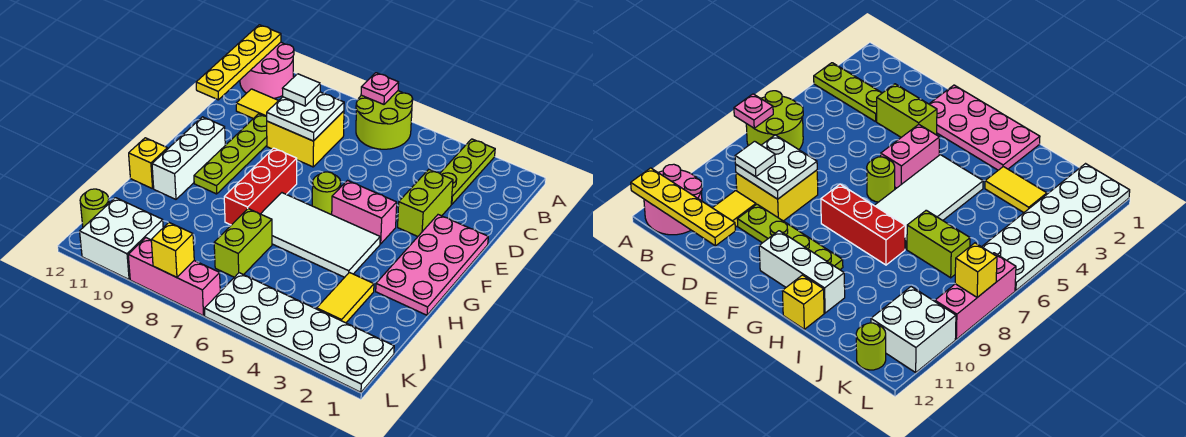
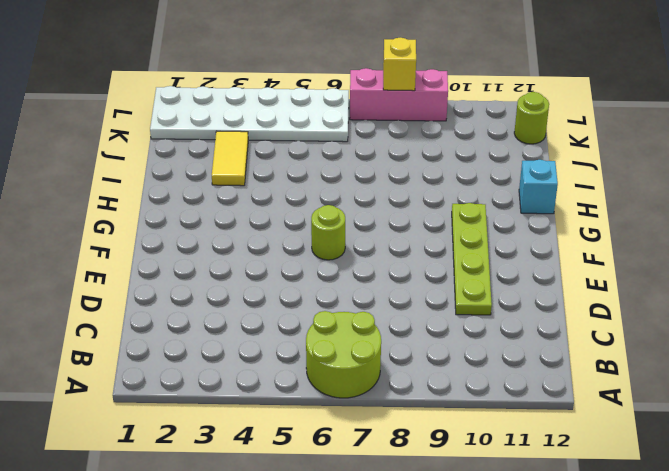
cyan 1x1 brick [519,160,558,214] -> yellow 1x1 brick [129,138,167,189]
none -> lime 1x3 plate [440,139,495,204]
none -> pink 2x2 round brick [240,42,294,98]
none -> yellow 2x2 brick [267,111,344,167]

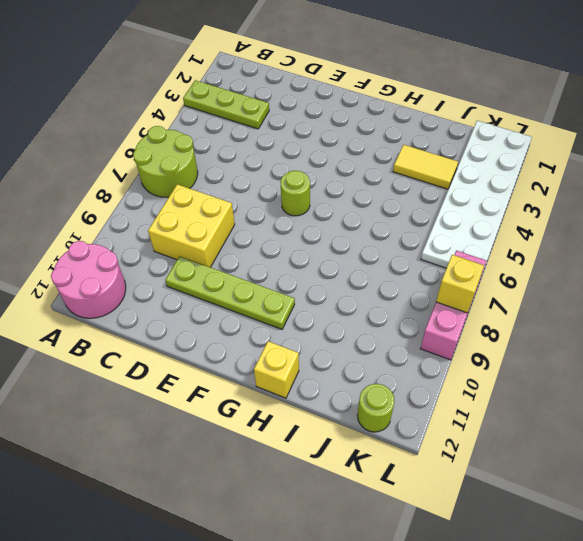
none -> yellow 1x2 tile [236,89,279,119]
none -> lime 1x2 brick [398,170,453,236]
none -> pink 2x4 plate [376,215,488,315]

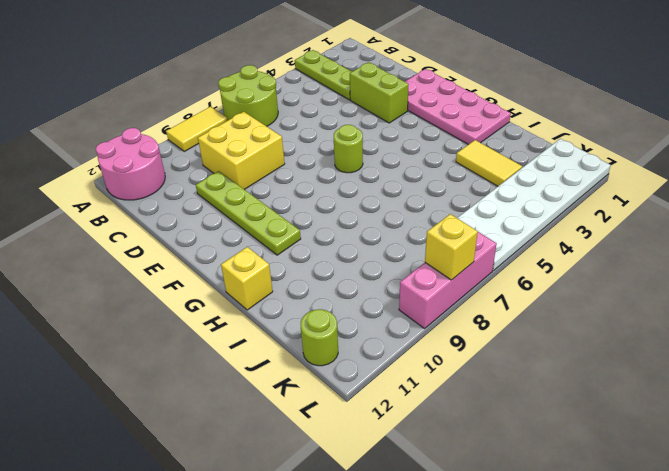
yellow 1x2 tile [166,106,228,151] -> yellow 1x2 tile moved to [236,89,279,119]
none -> pink 1x2 brick [332,181,397,244]
none -> red 1x3 brick [224,148,297,225]
none -> white 1x3 brick [152,117,225,199]

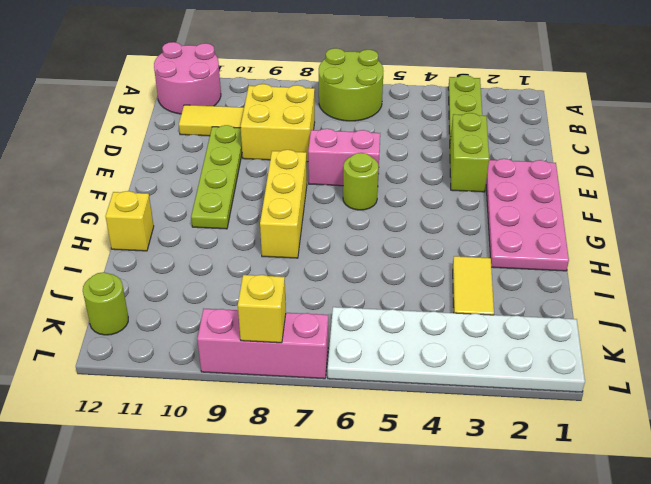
pink 1x2 brick [308,129,380,186] -> pink 1x2 brick moved to [332,181,397,244]
yellow 1x3 brick [260,150,307,258] -> red 1x3 brick [224,148,297,225]
none -> white 1x3 brick [152,117,225,199]
none -> white 2x4 tile [261,193,380,277]
none -> lime 1x2 brick [214,209,272,277]

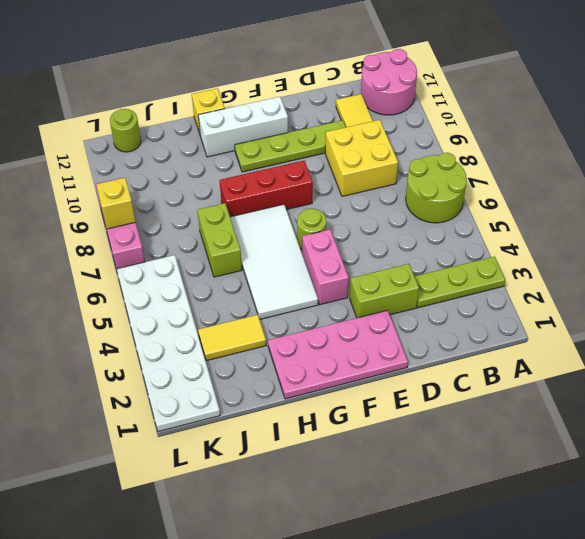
lime 1x2 brick [197,203,242,277] -> lime 1x2 brick turned to [214,209,272,277]
none -> white 2x2 brick [80,198,163,279]
none -> pink 1x1 plate [361,73,399,104]
none -> yellow 1x4 plate [196,25,281,100]

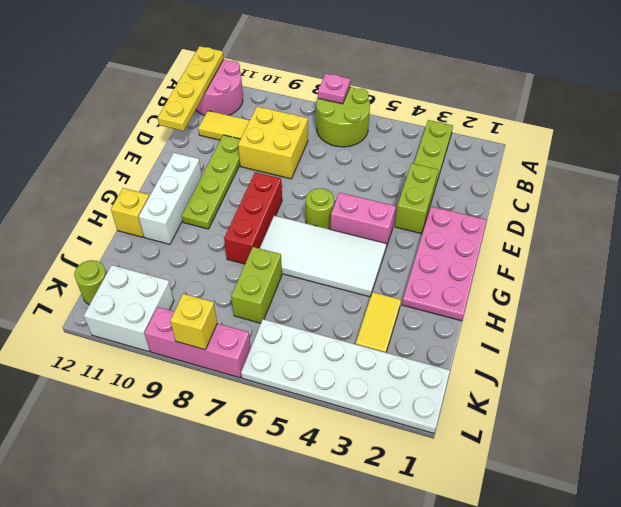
none -> white 2x2 plate [267,92,344,141]
none -> white 1x1 tile [282,74,320,106]

